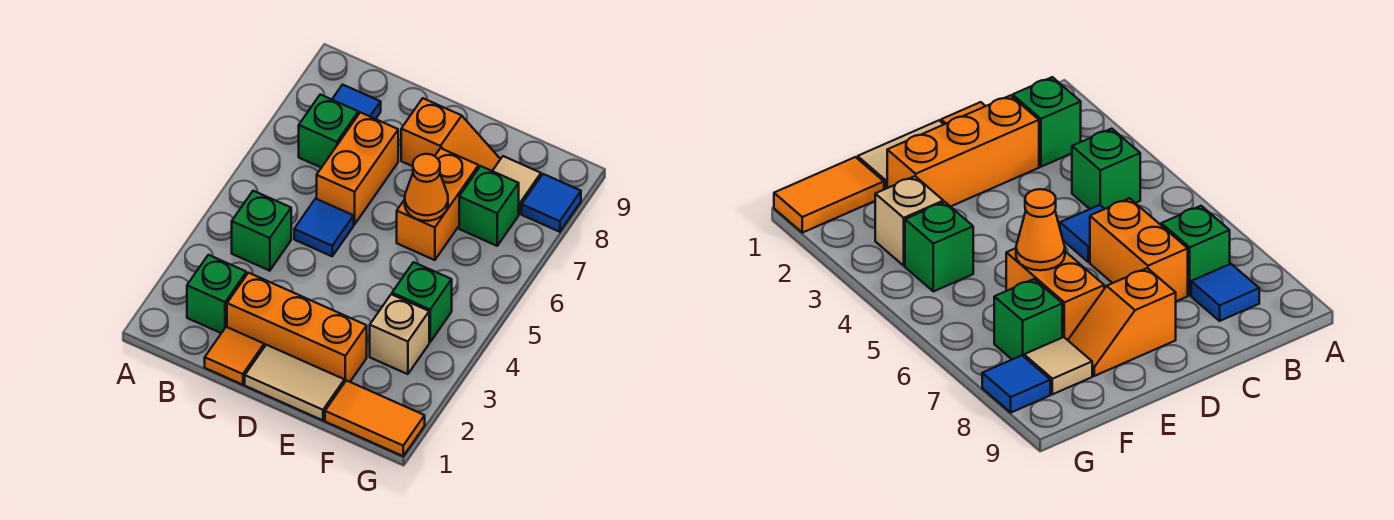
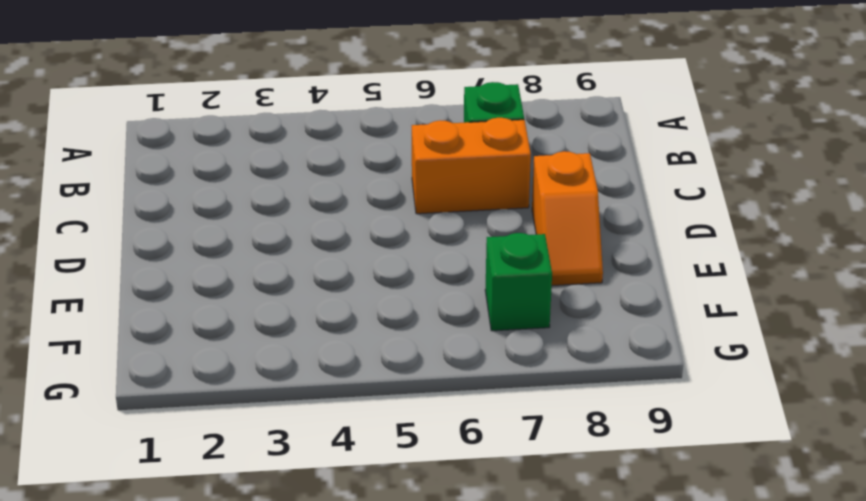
none -> green 1x1 brick [187,255,246,333]
none -> green 1x1 brick [232,191,291,271]
none -> blue 1x1 tile [332,85,381,119]

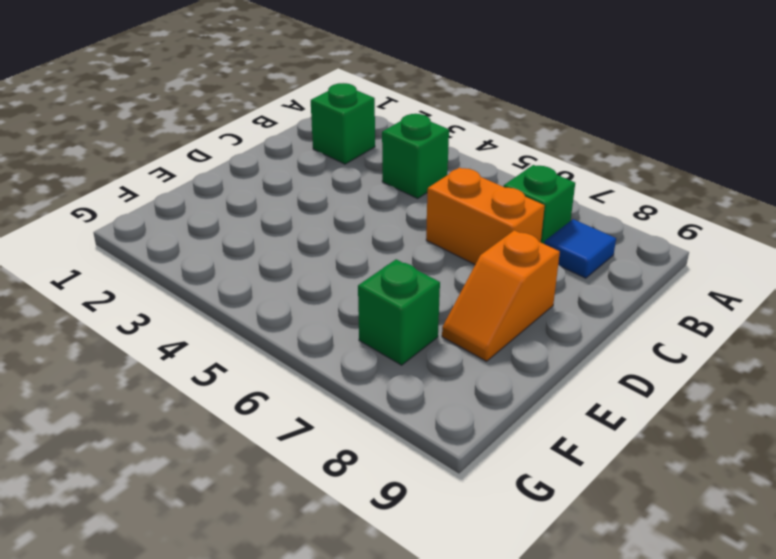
none -> orange 1x1 tile [205,327,264,385]
none -> orange 1x3 brick [227,273,367,383]
none -> blue 1x1 tile [294,199,354,256]

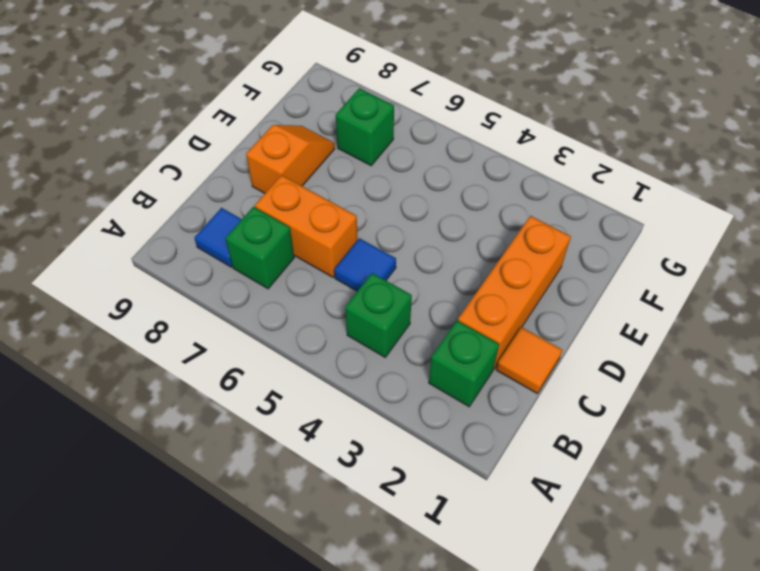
none -> tan 1x2 tile [245,345,344,420]
none -> orange 1x2 brick [397,148,479,260]
none -> orange 1x2 tile [325,381,425,456]

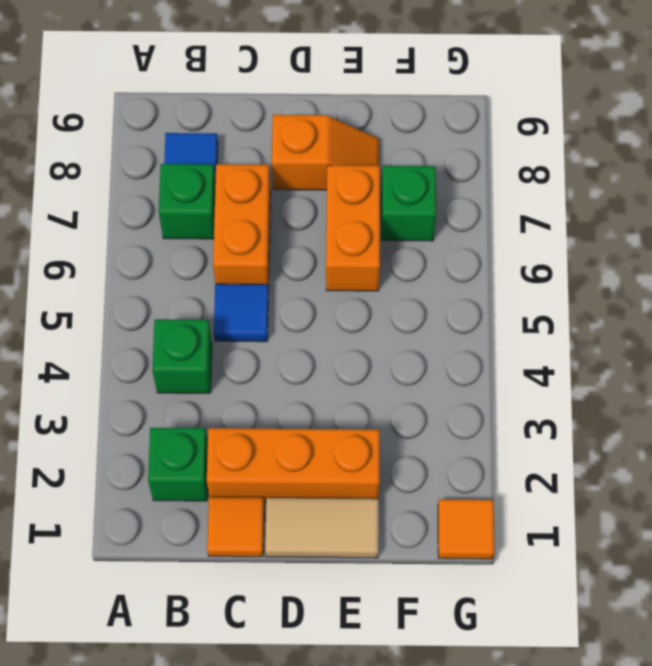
orange 1x1 tile [438,499,495,559] -> orange 1x2 tile [325,381,425,456]
none -> tan 1x1 brick [370,294,429,374]
none -> green 1x1 brick [392,262,452,342]
none -> tan 1x1 tile [493,156,541,214]

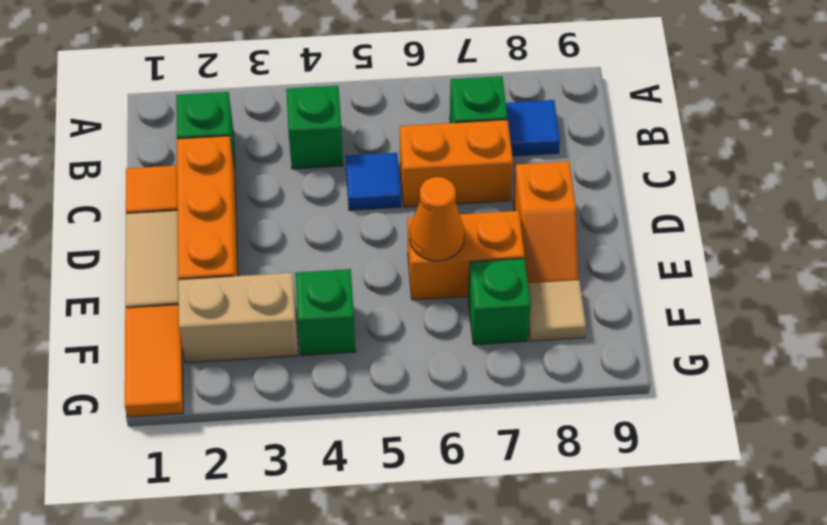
tan 1x2 brick [178,273,298,363] -> tan 1x1 brick [370,294,429,374]
none -> blue 1x1 tile [522,174,581,232]

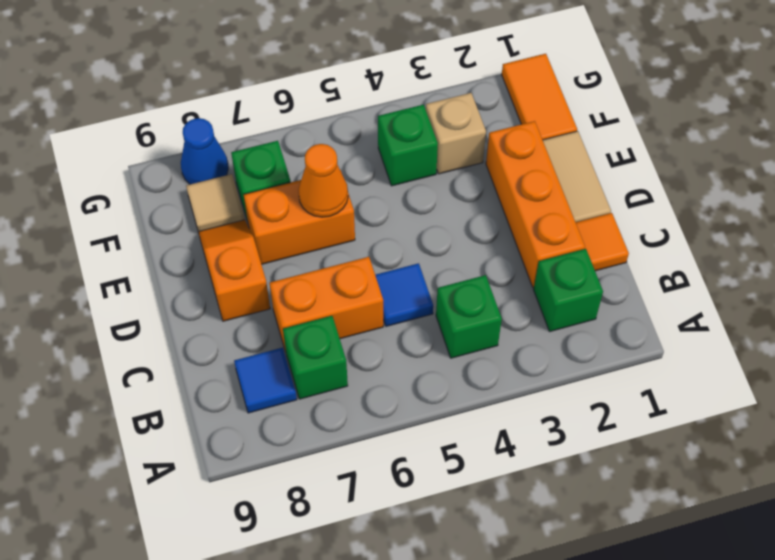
blue 1x1 cone [181,118,228,184] -> blue 1x1 tile [522,174,581,232]

